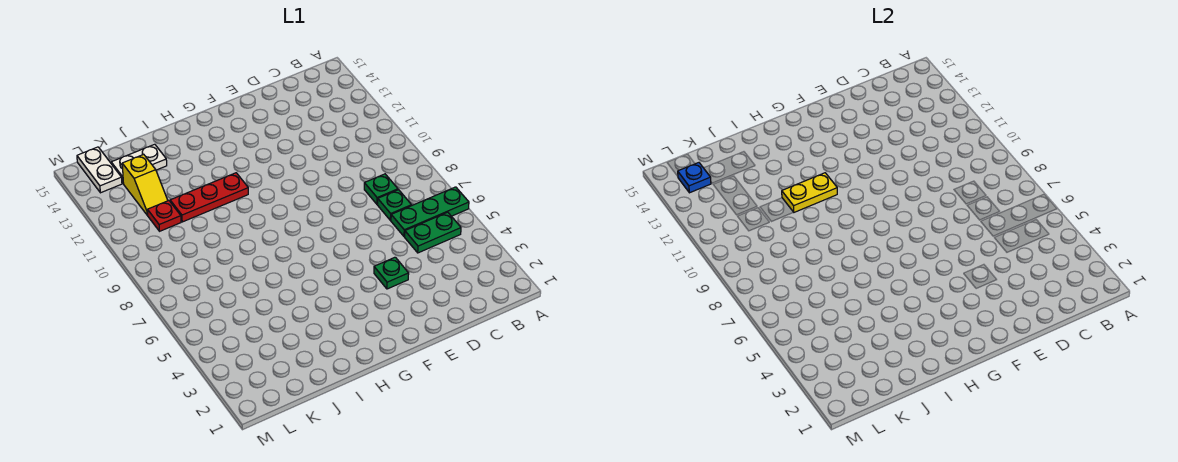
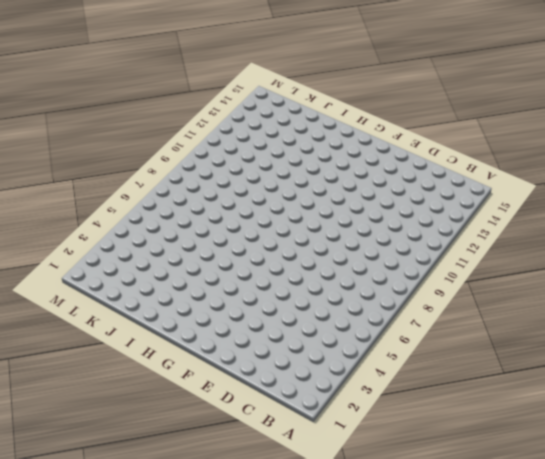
none -> green 1x3 plate [391,187,469,237]
none -> green 1x2 plate [405,212,461,253]
none -> green 1x1 plate [378,190,412,220]

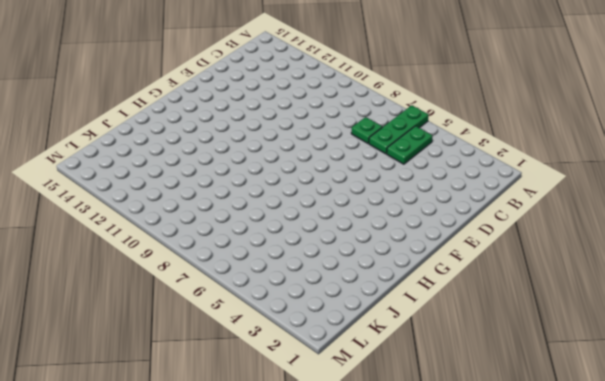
none -> green 1x1 plate [364,174,398,204]
none -> green 1x1 plate [374,257,409,289]
none -> red 1x3 plate [170,173,248,222]

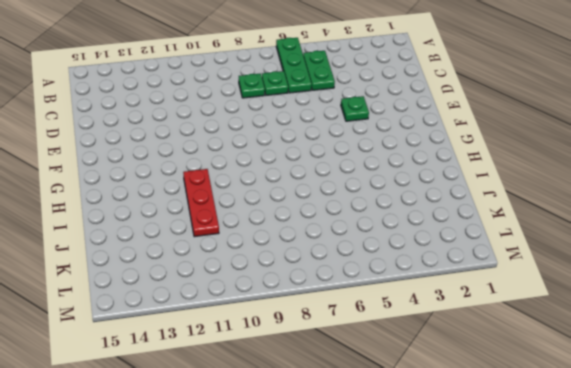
none -> white 1x2 plate [111,144,167,184]
none -> red 1x1 plate [148,201,181,231]
none -> yellow 1x2 slope [122,154,168,215]

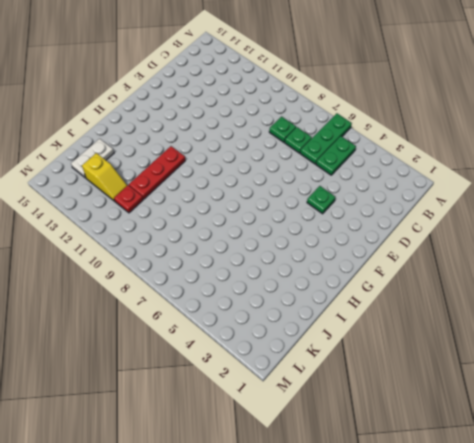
none -> white 1x2 plate [77,147,122,193]
none -> yellow 1x2 plate [782,173,837,212]
none -> blue 1x1 plate [678,163,711,193]

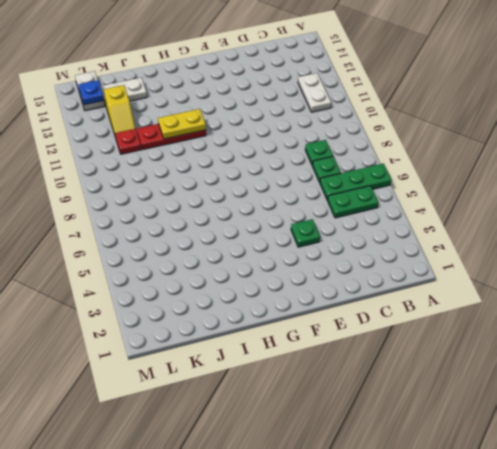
white 1x2 plate [298,73,331,112] -> none

